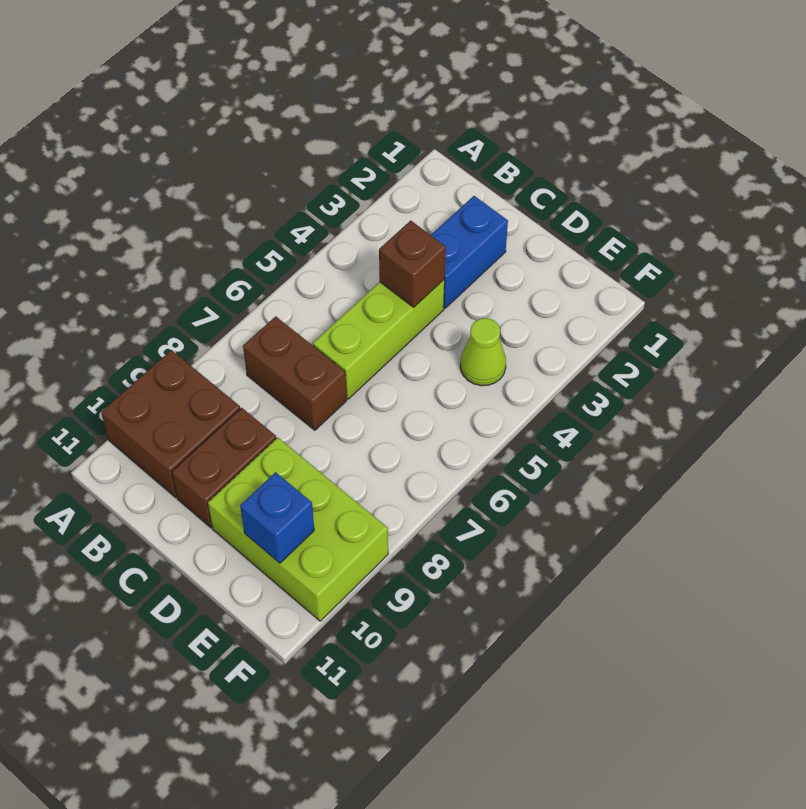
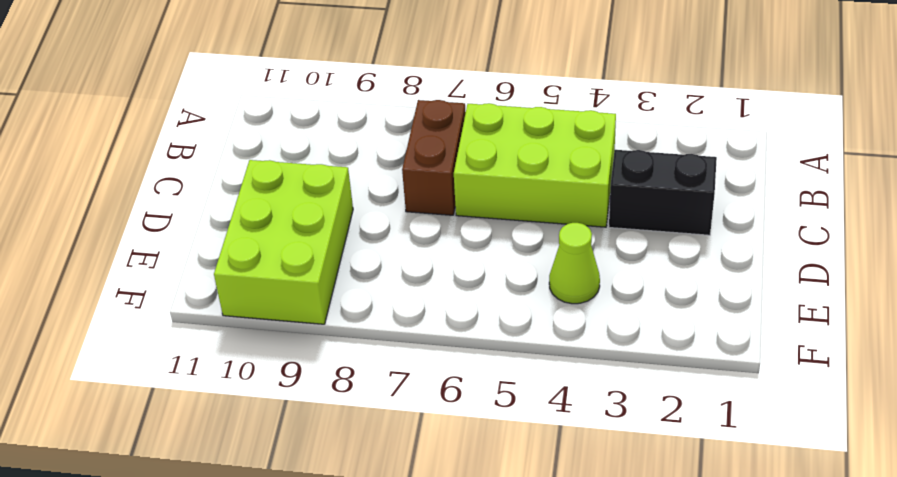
lime 2x3 brick [454,103,616,227] -> lime 1x3 brick [313,279,445,399]
black 1x2 brick [609,150,717,235] -> blue 1x2 brick [431,196,508,308]
none -> brown 2x2 brick [101,350,240,498]
none -> brown 1x2 brick [172,408,276,528]

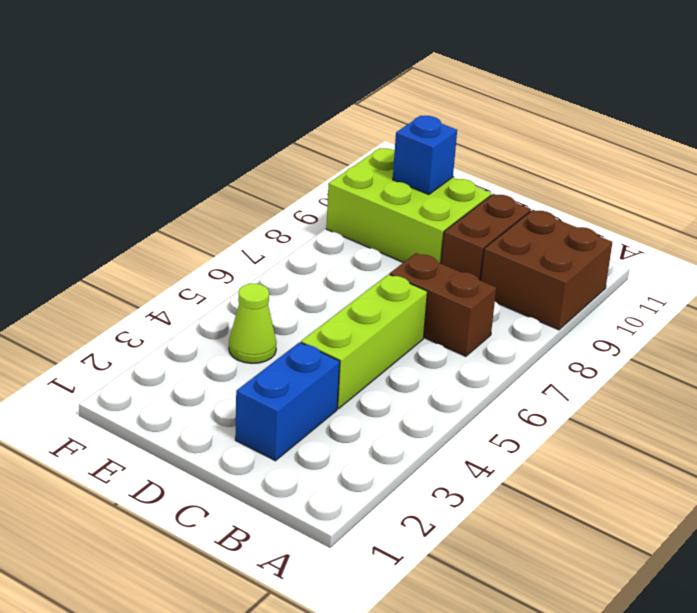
none -> brown 1x1 brick [379,221,446,307]

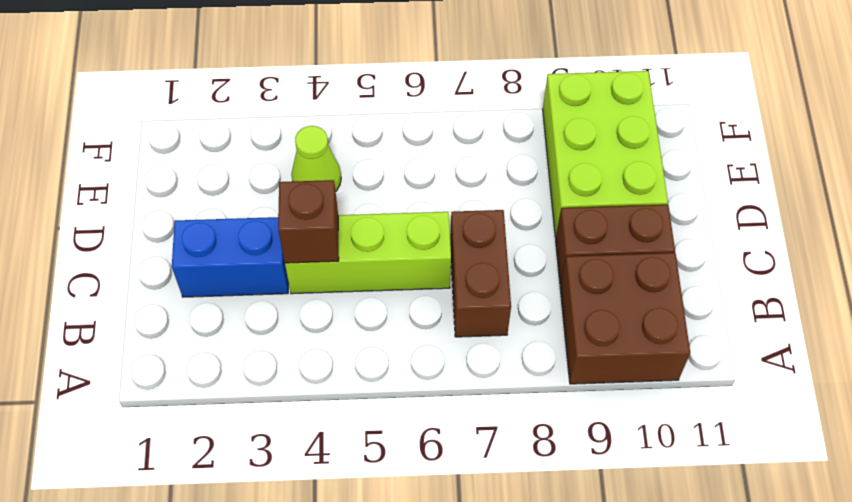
none -> blue 1x1 brick [240,472,314,563]

